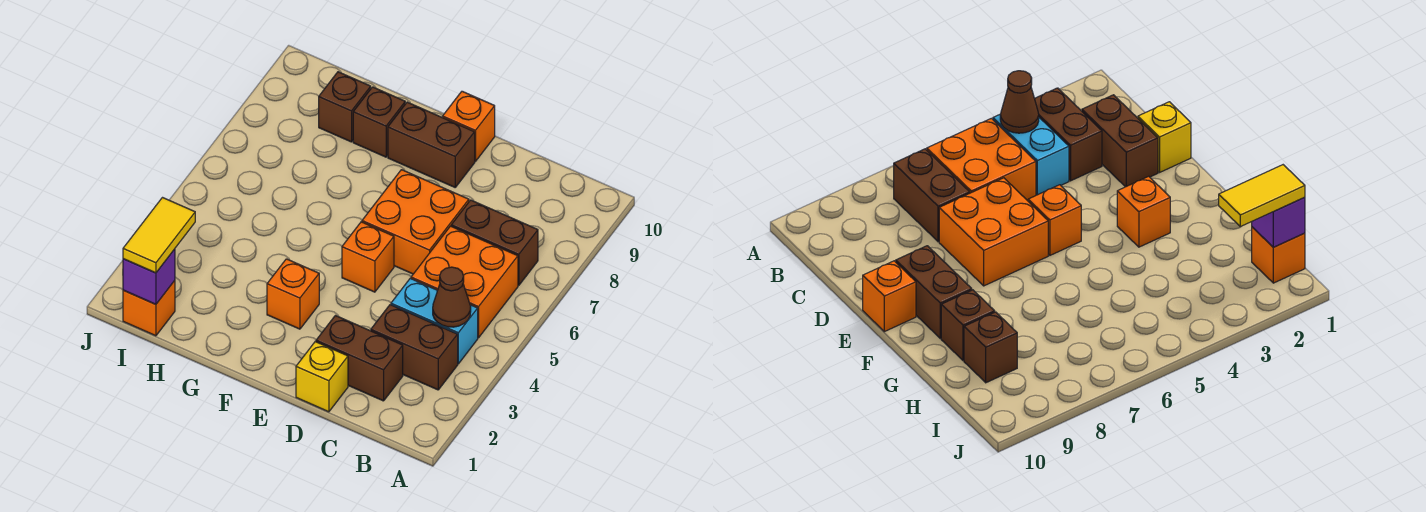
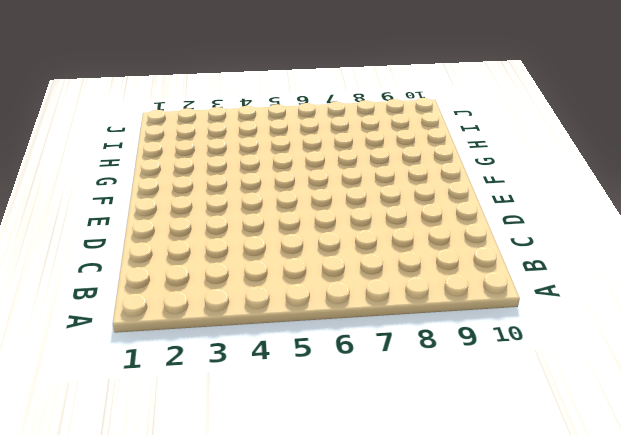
none -> brown 1x2 brick [371,305,458,390]
none -> cyan 1x2 brick [391,278,478,364]
none -> orange 2x2 brick [411,226,518,338]

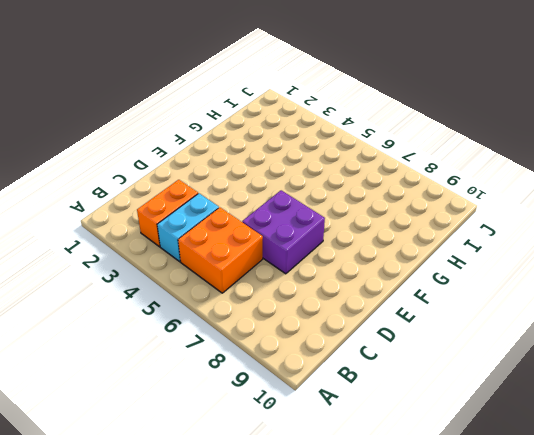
orange 1x2 brick [137,180,198,247] -> brown 1x2 brick [371,305,458,390]
purple 2x2 brick [242,190,325,274] -> orange 2x2 brick [362,170,469,274]
none -> brown 1x2 brick [451,200,538,285]
none -> brown 1x2 brick [316,316,403,401]
none -> yellow 1x1 brick [296,342,348,412]

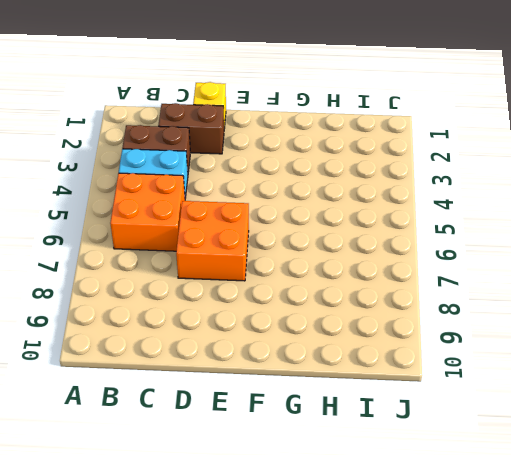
none -> brown 1x2 brick [451,200,538,285]
none -> orange 1x1 brick [342,222,394,292]
none -> brown 1x2 brick [388,102,475,187]

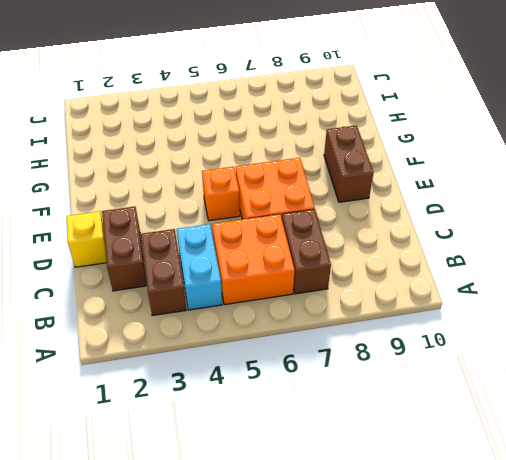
none -> orange 1x1 brick [443,91,495,161]
none -> orange 1x1 brick [267,259,319,329]
none -> brown 1x1 brick [353,87,405,157]

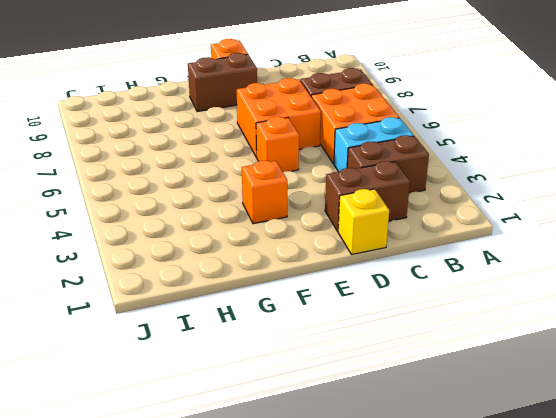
none -> brown 1x1 brick [353,87,405,157]
none -> brown 1x1 brick [319,72,371,142]
none -> orange 1x1 brick [123,281,175,336]

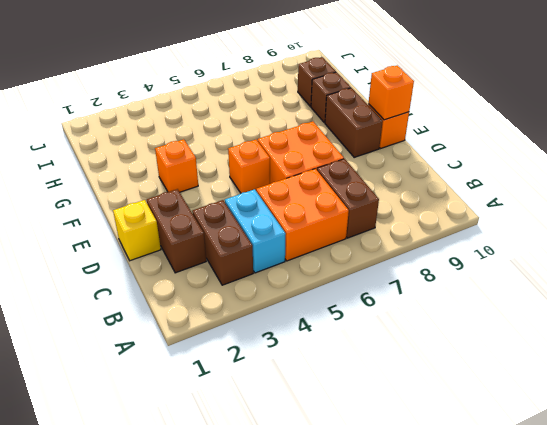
orange 1x1 brick [369,66,414,120] -> orange 1x1 brick moved to [123,281,175,336]
none -> brown 1x1 cone [433,267,471,327]
none -> purple 1x1 brick [123,249,175,304]
none -> yellow 1x2 tile [123,198,195,273]

